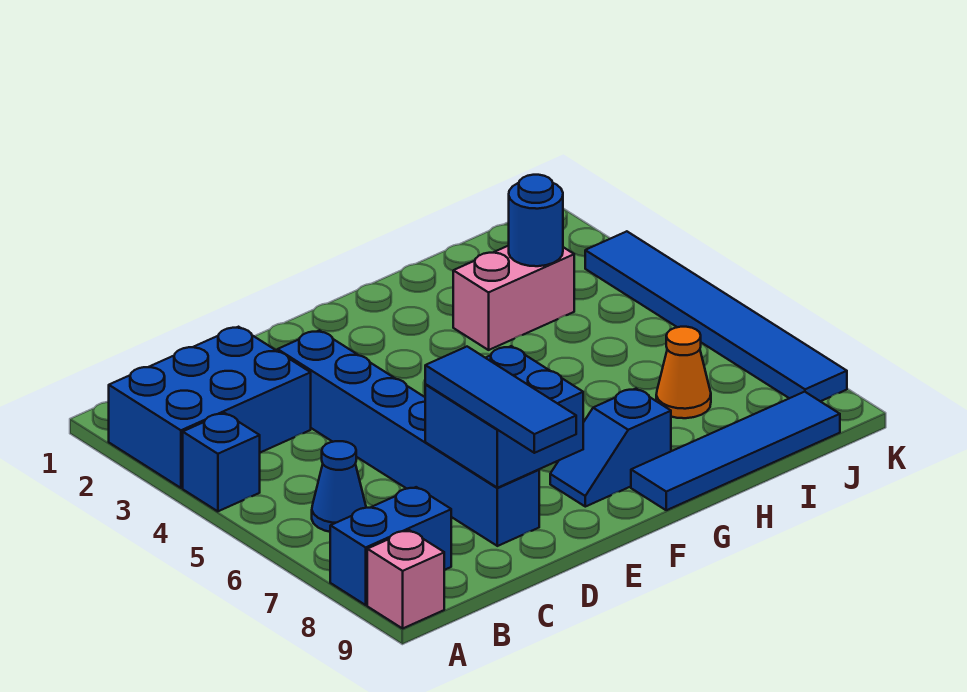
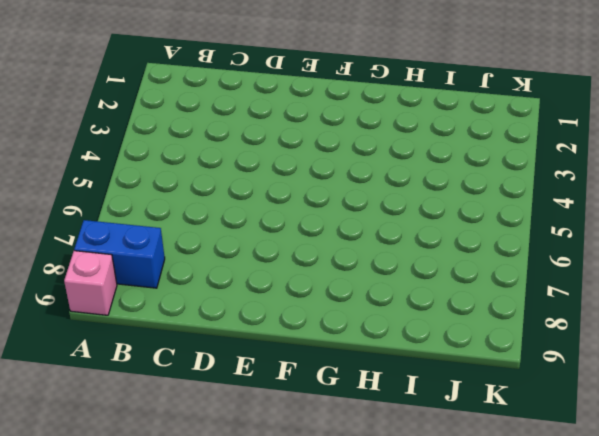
none -> blue 2x3 brick [109,327,311,488]
none -> blue 1x1 brick [183,413,260,511]
none -> blue 1x1 cone [312,441,366,532]

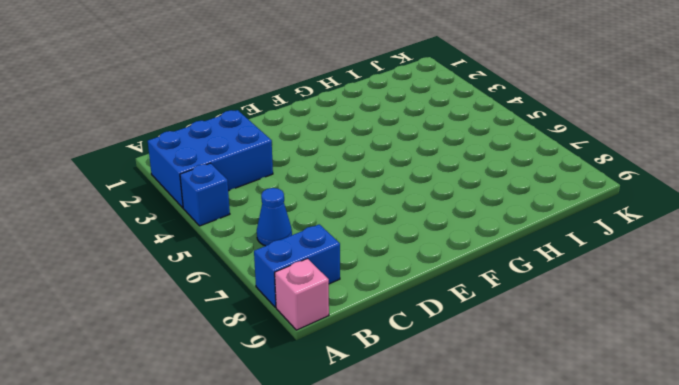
none -> blue 1x6 brick [278,330,539,546]
none -> blue 1x2 slope [550,389,671,507]
none -> blue 1x4 tile [631,392,840,510]

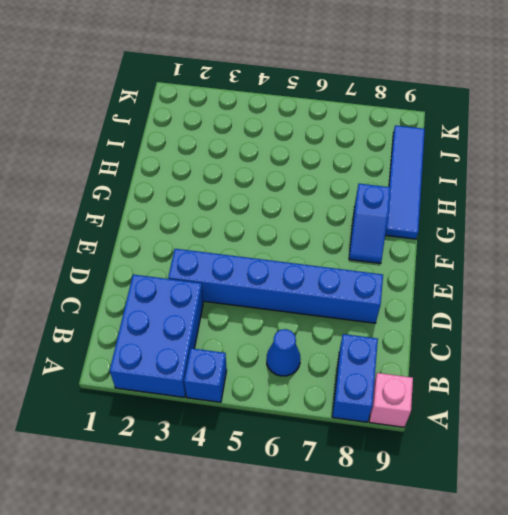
none -> pink 1x2 brick [453,246,574,350]
none -> orange 1x1 cone [656,327,711,418]
none -> blue 1x6 tile [585,231,847,401]

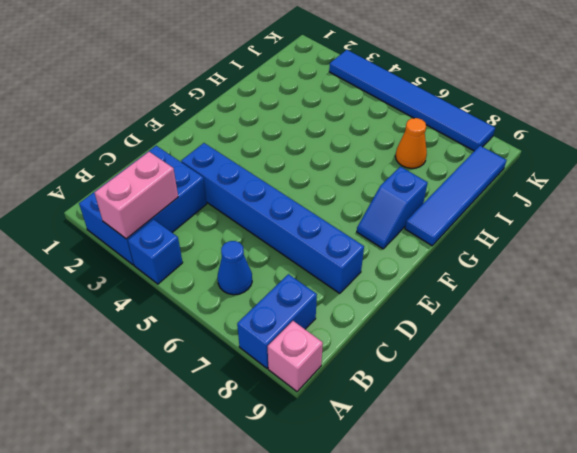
pink 1x2 brick [94,152,178,239] -> pink 1x2 brick moved to [453,246,574,350]
none -> blue 2x2 brick [425,346,583,488]
none -> blue 1x1 round brick [509,175,563,266]
none -> blue 1x3 tile [425,347,576,453]

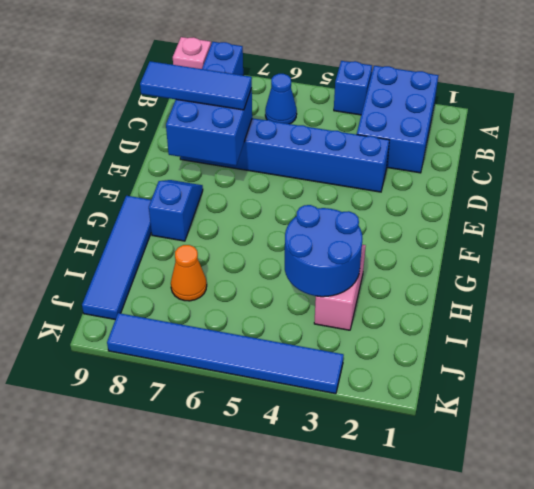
blue 2x2 round brick [285,205,362,297] -> blue 1x1 round brick [509,175,563,266]

